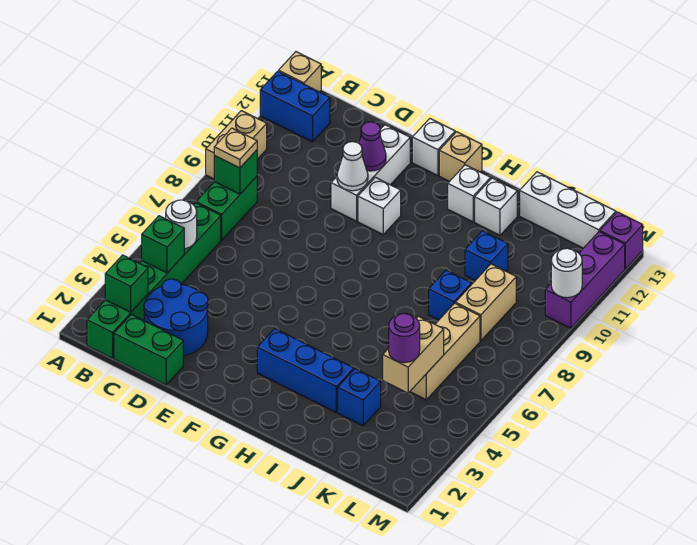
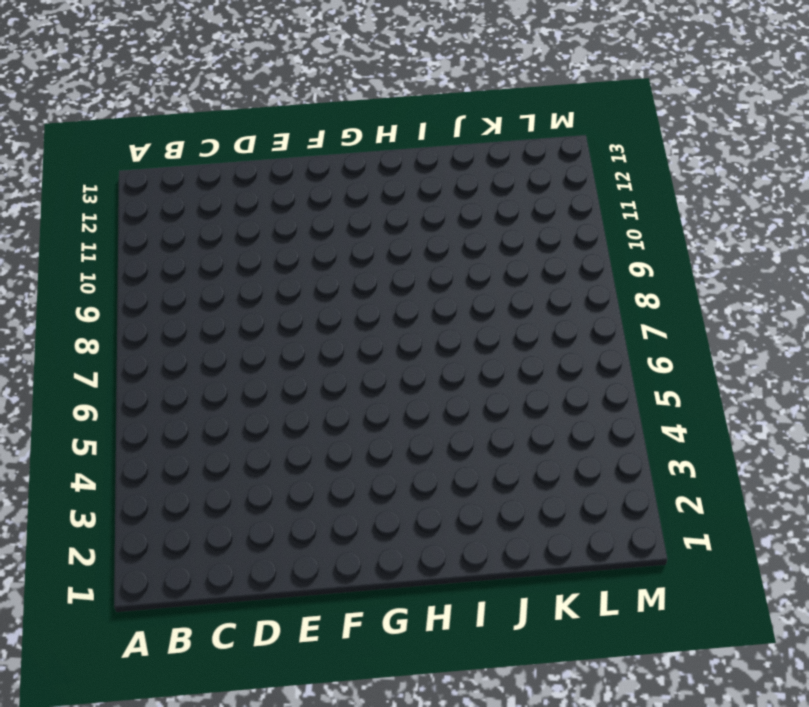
none -> tan 1x2 brick [206,111,267,179]
none -> blue 1x2 brick [260,71,330,142]
none -> tan 1x1 brick [279,52,321,92]
none -> green 1x6 brick [87,203,221,358]

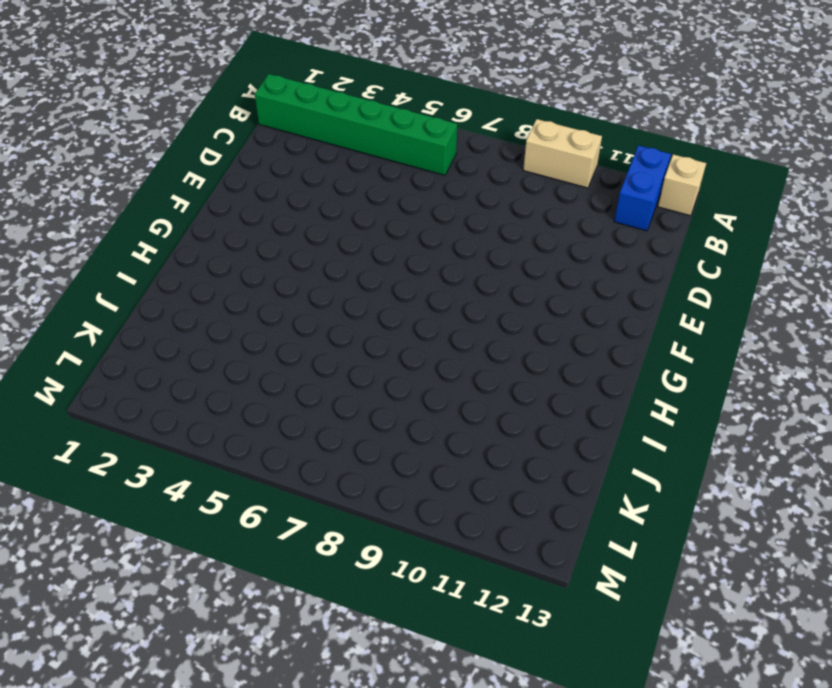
none -> green 1x2 brick [196,176,257,240]
none -> green 1x2 brick [114,314,183,385]
none -> blue 2x2 round brick [144,279,208,356]
none -> white 1x3 brick [331,125,410,221]

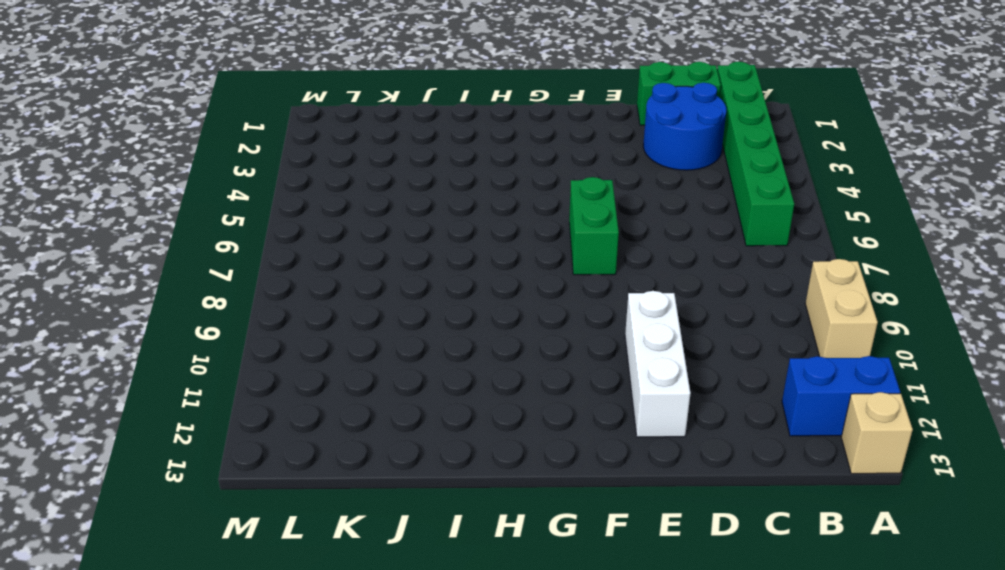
green 1x2 brick [569,177,619,275] -> green 1x2 brick moved to [196,176,257,240]
none -> white 1x1 brick [358,177,401,234]
none -> white 1x1 brick [412,119,455,176]
none -> blue 1x3 brick [257,329,354,412]
none -> tan 1x1 brick [439,132,482,182]

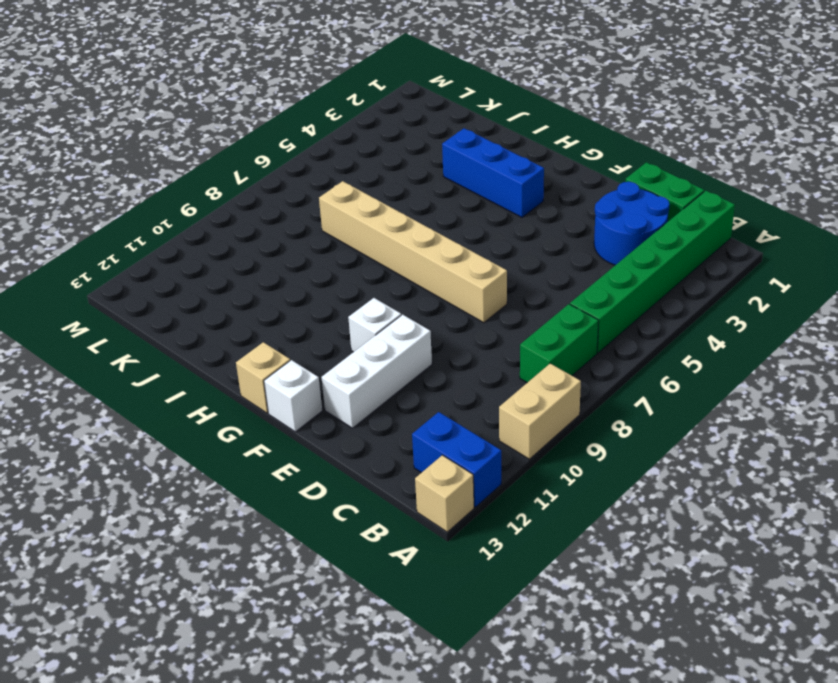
tan 1x6 brick [319,181,507,323] -> none
none -> white 1x1 brick [448,165,491,222]
none -> white 1x1 brick [475,178,517,235]
none -> blue 1x1 brick [338,369,381,426]
none -> blue 1x1 brick [429,270,471,320]

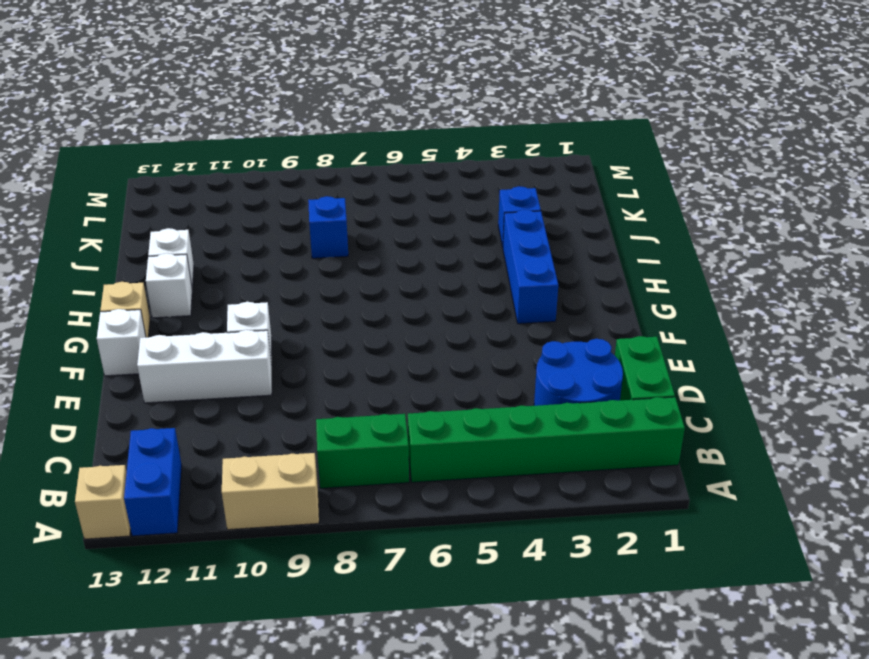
none -> blue 1x1 brick [465,231,508,280]
none -> white 1x3 brick [520,172,616,248]
none -> tan 1x3 brick [410,303,480,400]
none -> tan 1x2 brick [455,264,516,341]

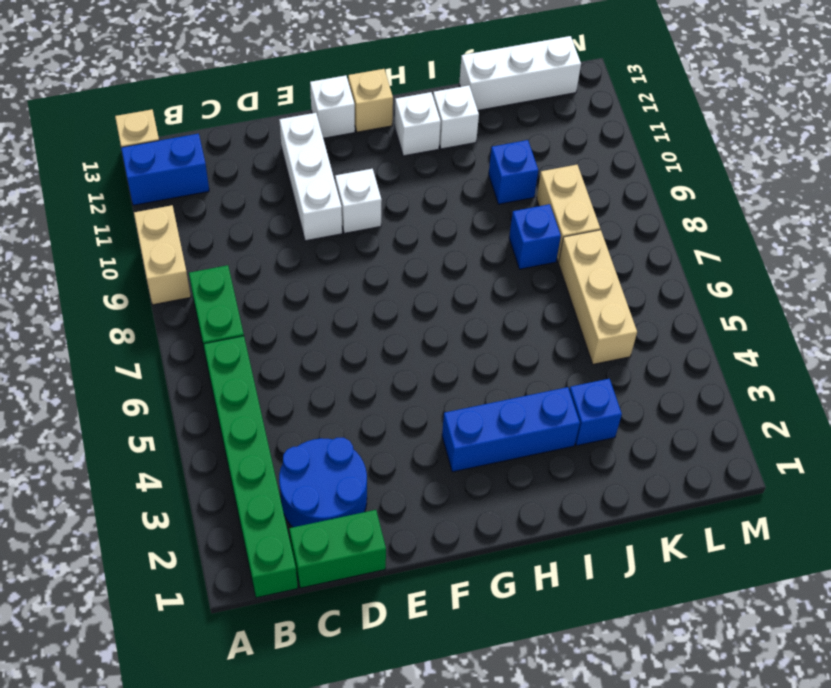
none -> purple 1x3 brick [545,232,625,328]
none -> purple 1x1 brick [600,212,643,269]
none -> green 1x1 brick [105,255,148,312]
none -> green 1x1 brick [142,216,184,273]

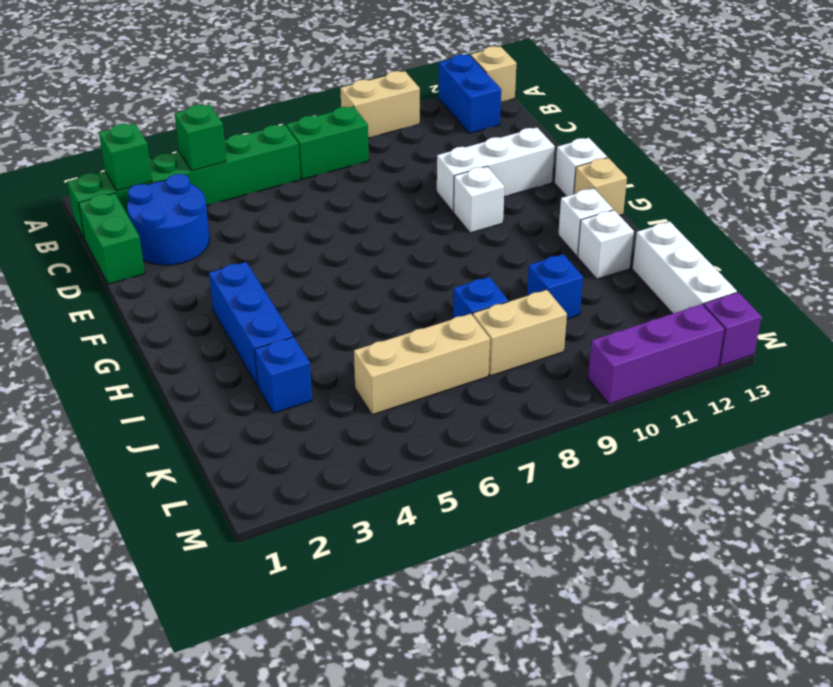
none -> white 1x1 round brick [166,200,197,249]
none -> green 1x1 brick [214,150,257,194]
none -> white 1x1 cone [337,142,368,191]
none -> purple 1x1 cone [359,122,386,171]

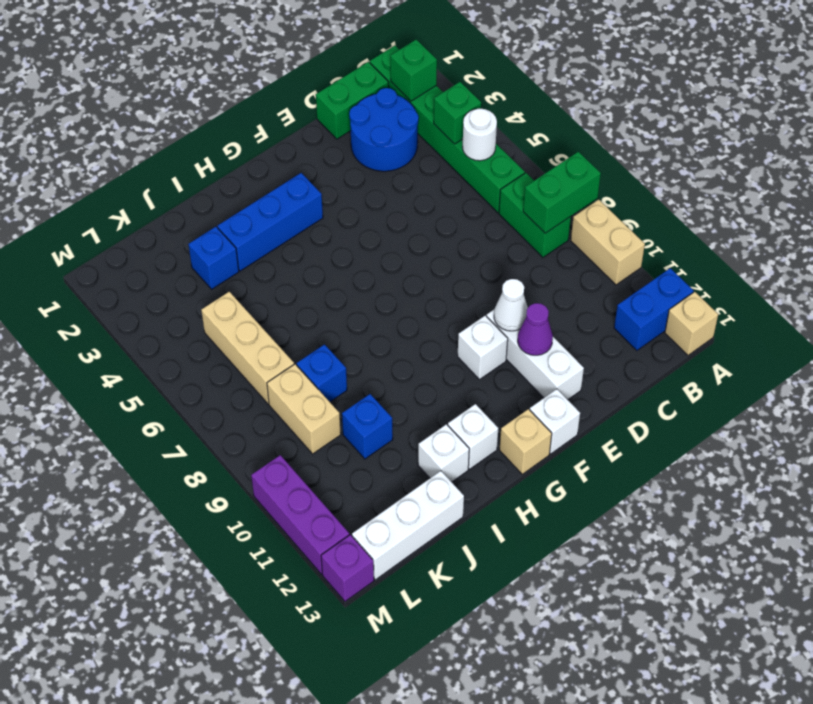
green 1x2 brick [523,152,601,233] -> green 1x1 brick [214,150,257,194]
none -> tan 1x2 brick [383,316,444,393]
none -> white 1x1 round brick [551,248,582,298]
none -> tan 1x1 plate [214,128,257,168]
none -> purple 1x1 round brick [389,313,420,363]

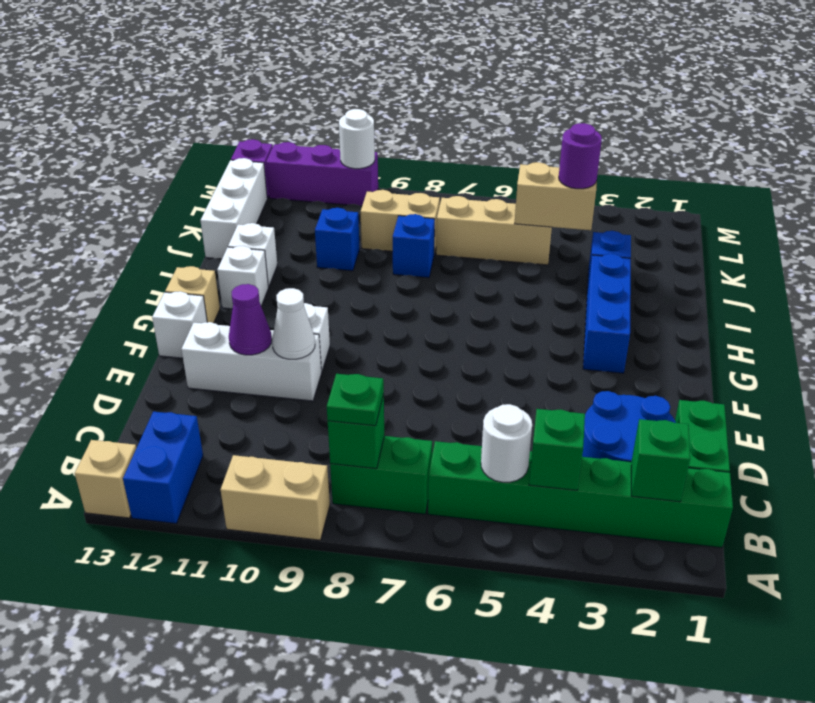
green 1x1 plate [327,374,384,426] -> tan 1x1 plate [214,128,257,168]

